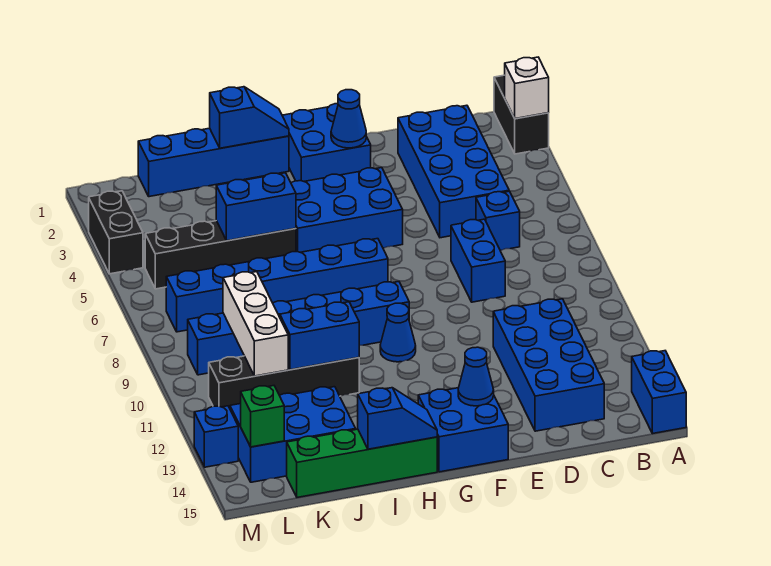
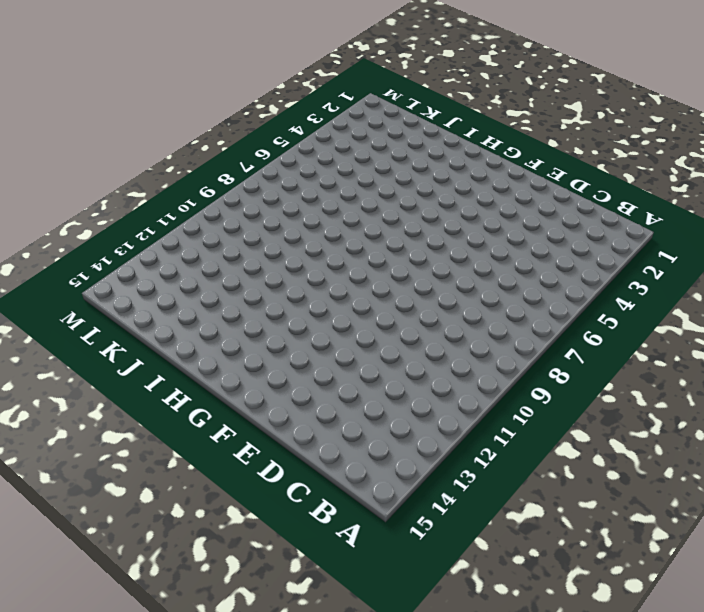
none -> black 1x2 brick [494,75,549,154]
none -> blue 1x2 brick [632,351,686,434]
none -> blue 2x4 brick [398,105,509,238]

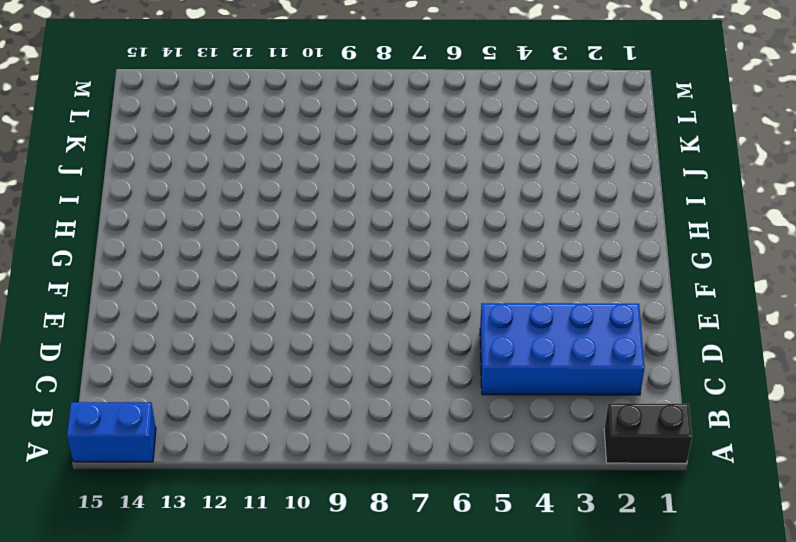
none -> blue 1x1 brick [476,191,520,250]
none -> blue 2x4 brick [493,299,604,431]
none -> blue 1x2 brick [451,219,505,302]

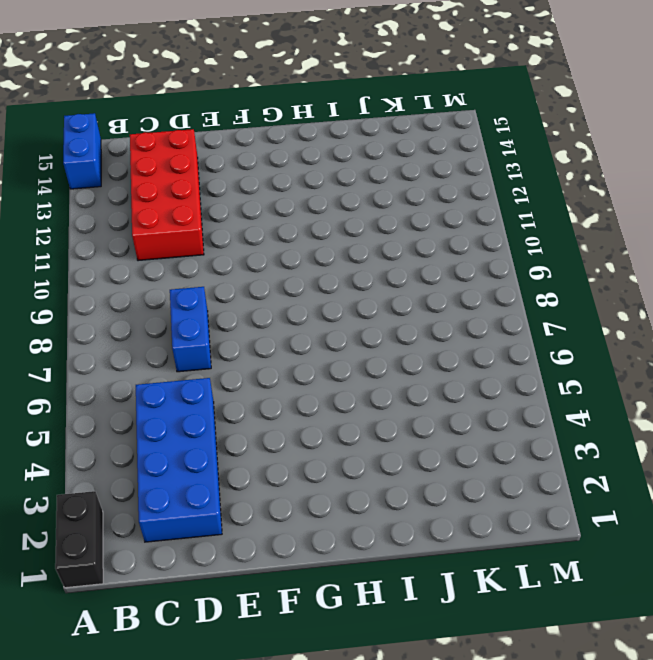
red 2x4 brick [130,129,204,261] -> blue 2x4 brick [493,299,604,431]
none -> blue 1x1 brick [476,191,520,250]
none -> blue 2x2 brick [282,104,371,181]
none -> blue 2x3 brick [291,168,403,252]

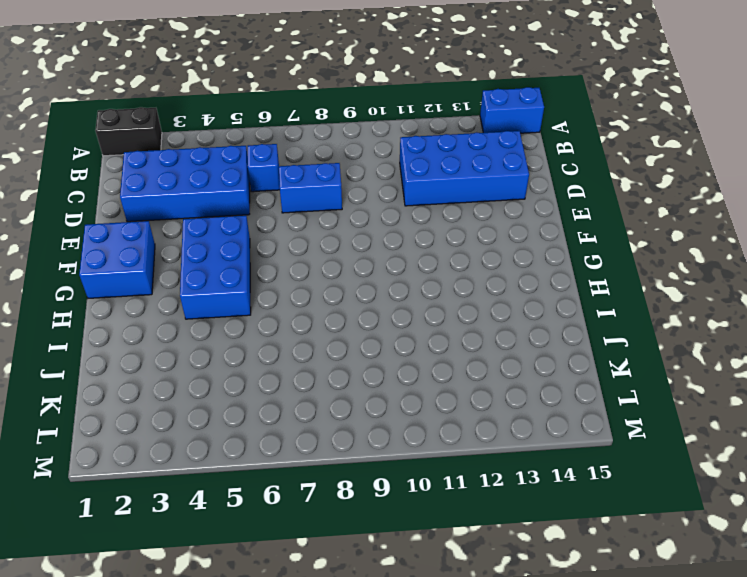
none -> blue 2x2 brick [418,388,508,472]
none -> blue 1x6 brick [166,239,388,332]
none -> blue 1x6 brick [188,282,409,375]

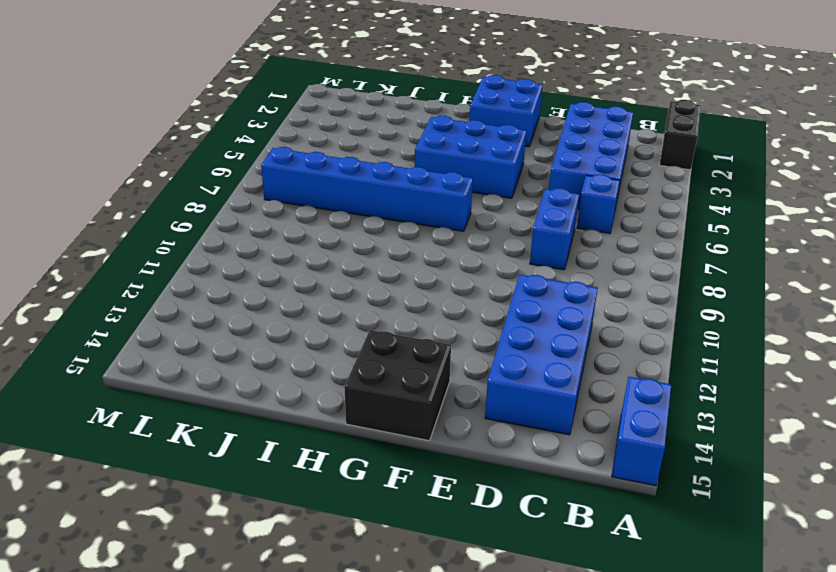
black 2x2 brick [344,330,451,441] -> blue 2x2 brick [418,388,508,472]
none -> blue 1x6 brick [188,282,409,375]
none -> blue 1x1 cone [380,303,416,362]
none -> blue 1x4 brick [138,128,289,197]

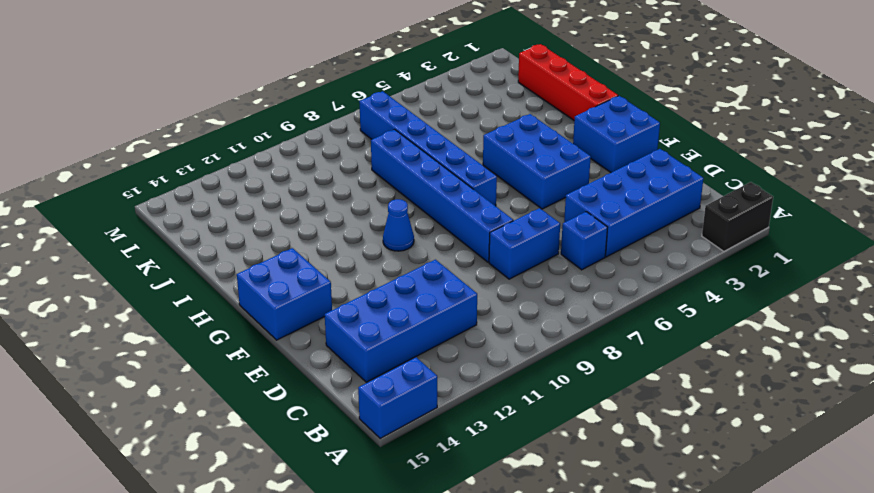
blue 1x6 brick [371,129,513,262] -> blue 1x6 brick moved to [188,282,409,375]
red 1x4 brick [518,44,618,120] -> blue 1x4 brick [138,128,289,197]
none -> green 1x4 brick [287,429,437,497]
none -> black 1x4 brick [145,221,296,289]
none -> black 1x4 brick [209,356,359,408]

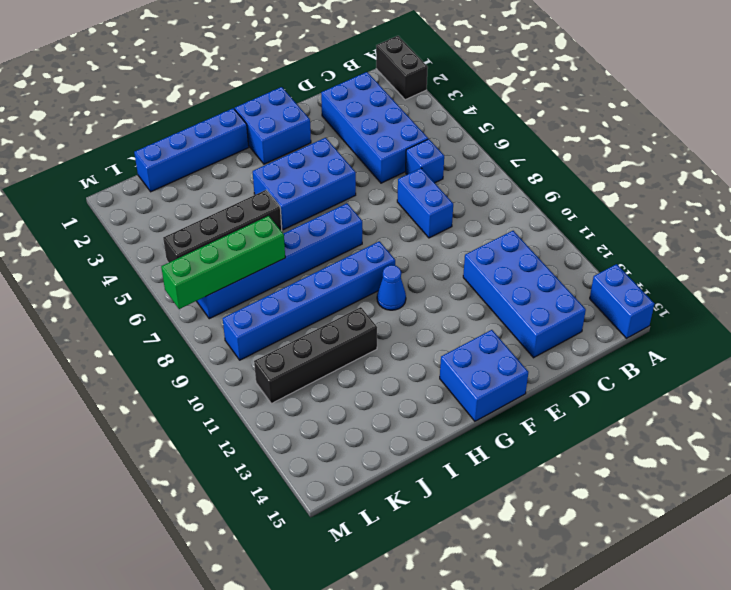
green 1x4 brick [161,216,285,309] -> green 1x4 brick moved to [287,429,437,497]
none -> blue 2x3 brick [230,387,356,482]
none -> black 1x2 brick [89,191,143,274]
none -> blue 1x1 brick [194,406,238,467]

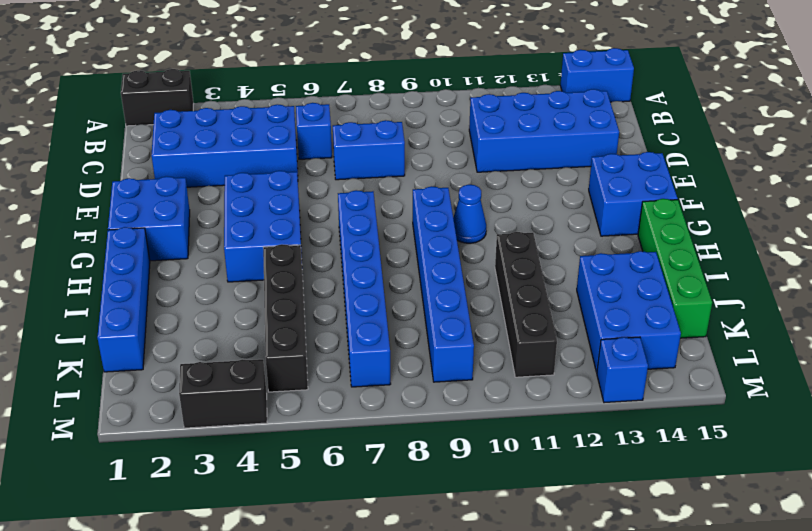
none -> white 1x1 brick [505,57,549,119]
none -> blue 1x1 cone [331,90,366,148]
none -> blue 1x1 cone [458,347,494,406]

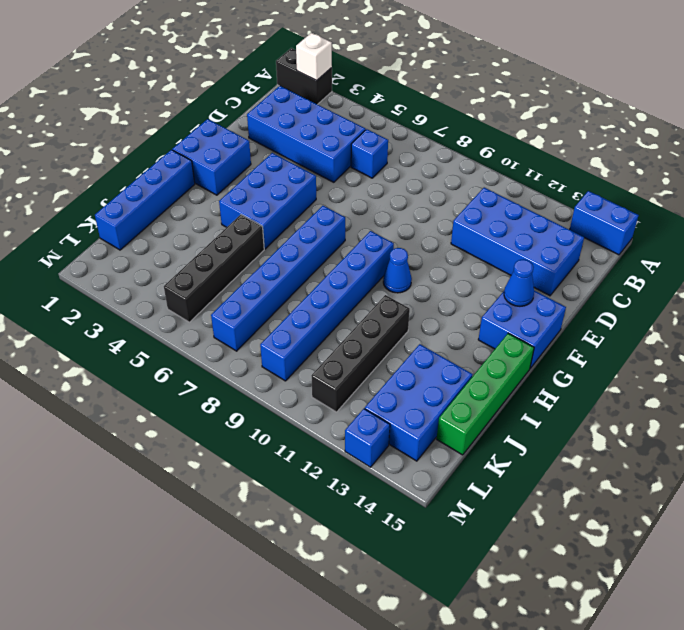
none -> blue 1x2 brick [451,219,505,302]
none -> black 1x2 brick [89,191,143,274]
none -> blue 1x1 cone [331,90,366,148]

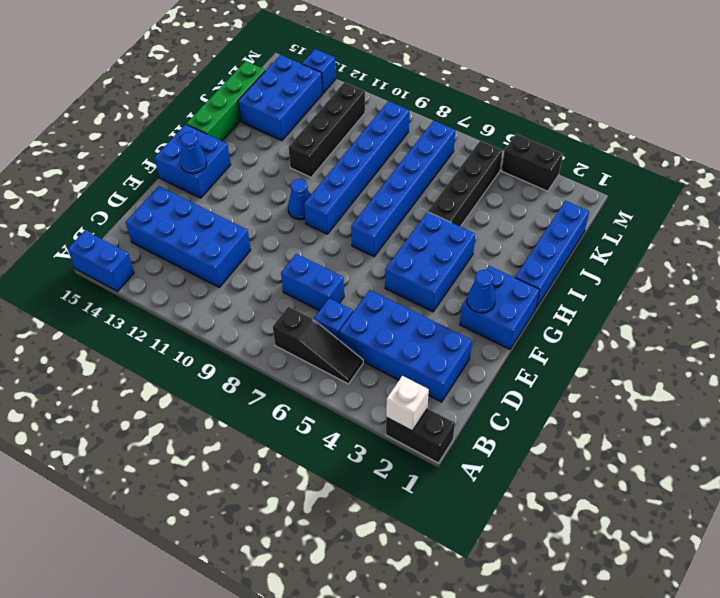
black 1x3 slope [273,307,363,384] -> none
none -> blue 1x2 slope [210,87,289,148]
none -> blue 1x2 slope [358,388,437,449]
none -> blue 1x2 brick [216,173,296,241]

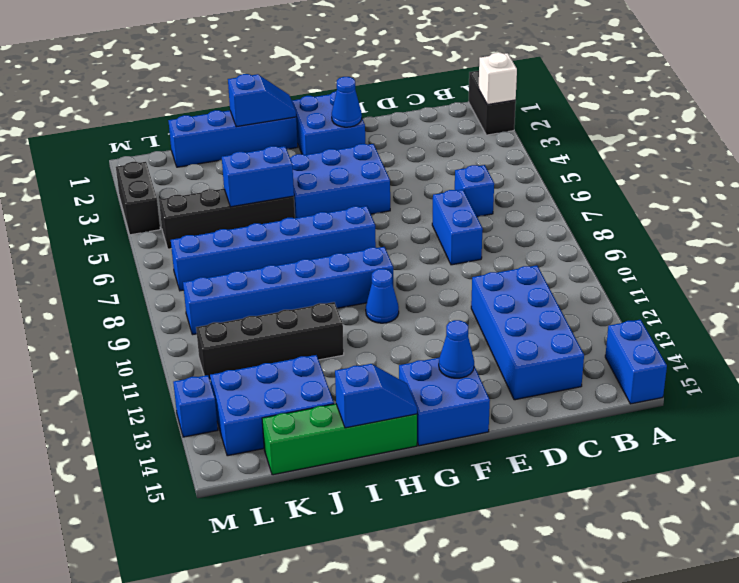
none -> blue 2x4 brick [398,105,509,238]
none -> blue 1x2 brick [280,302,359,370]
none -> white 1x3 brick [223,272,288,376]

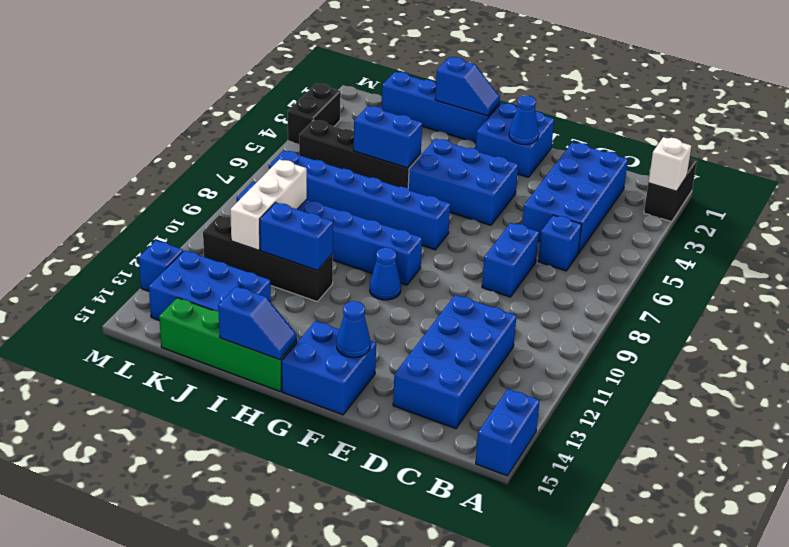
none -> green 1x1 brick [241,386,284,447]

